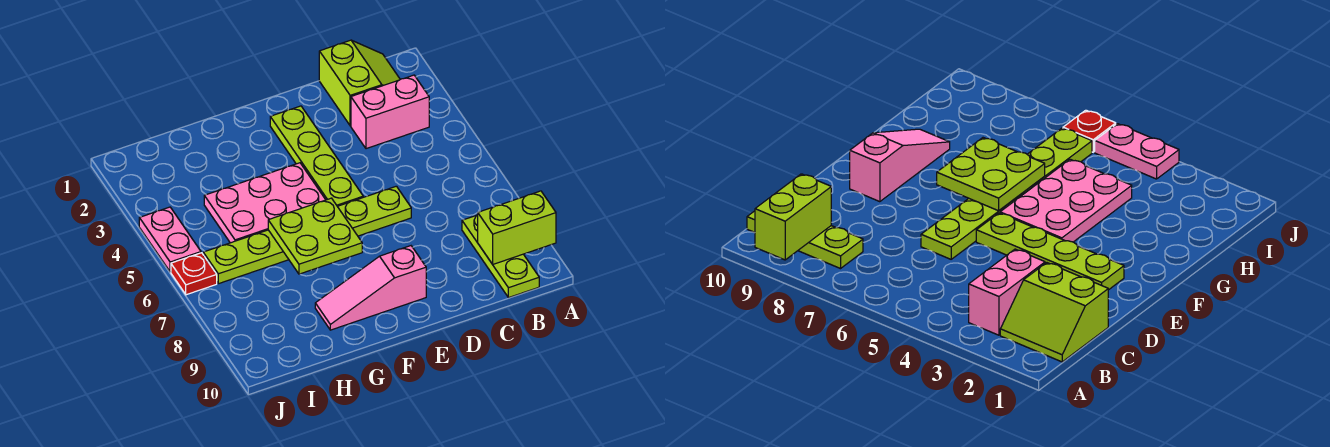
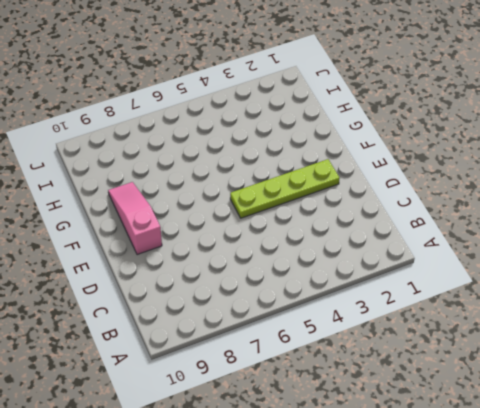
none -> lime 2x2 slope [319,40,400,126]
none -> pink 1x2 brick [351,75,429,149]

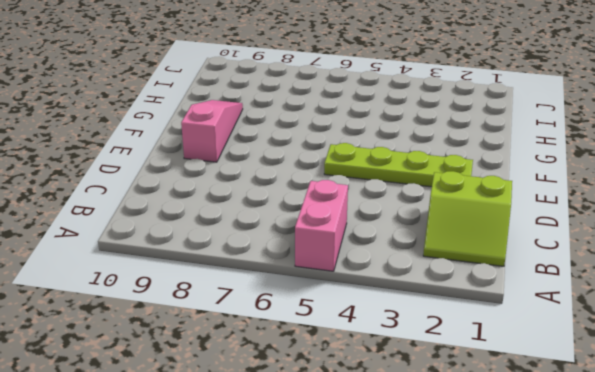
pink 1x2 brick [295,180,348,271] -> pink 1x2 brick moved to [351,75,429,149]
none -> lime 1x3 plate [462,215,539,298]
none -> lime 1x6 plate [203,186,411,284]

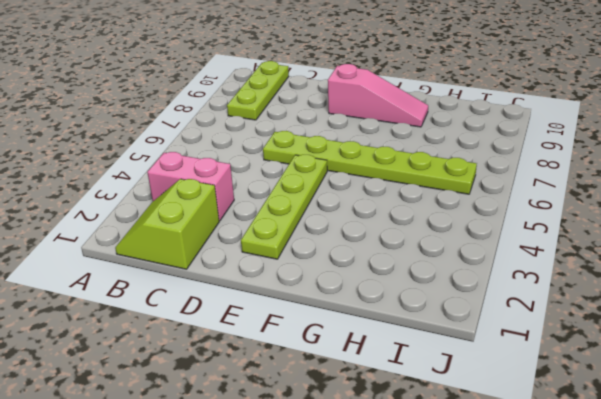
none -> pink 2x3 plate [204,163,326,243]
none -> pink 1x2 plate [139,207,201,272]

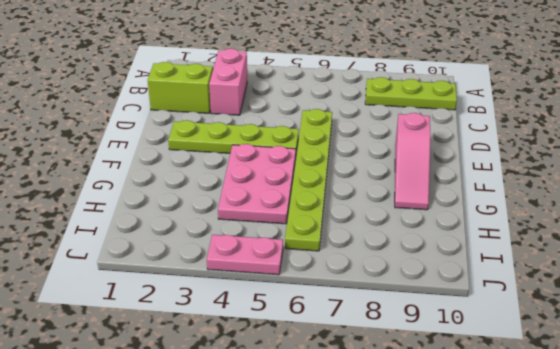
none -> red 1x1 plate [171,253,217,295]
none -> lime 1x2 brick [478,191,556,264]

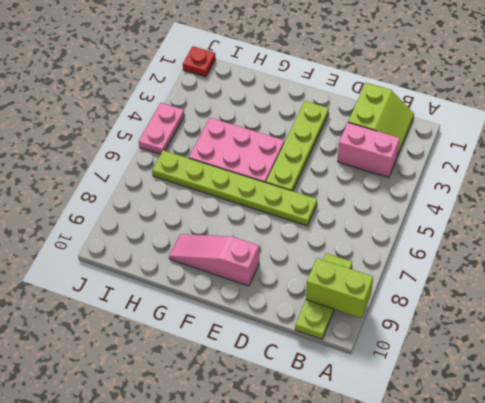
red 1x1 plate [183,46,216,77] -> red 1x1 plate moved to [171,253,217,295]
none -> lime 2x2 plate [268,198,362,274]

